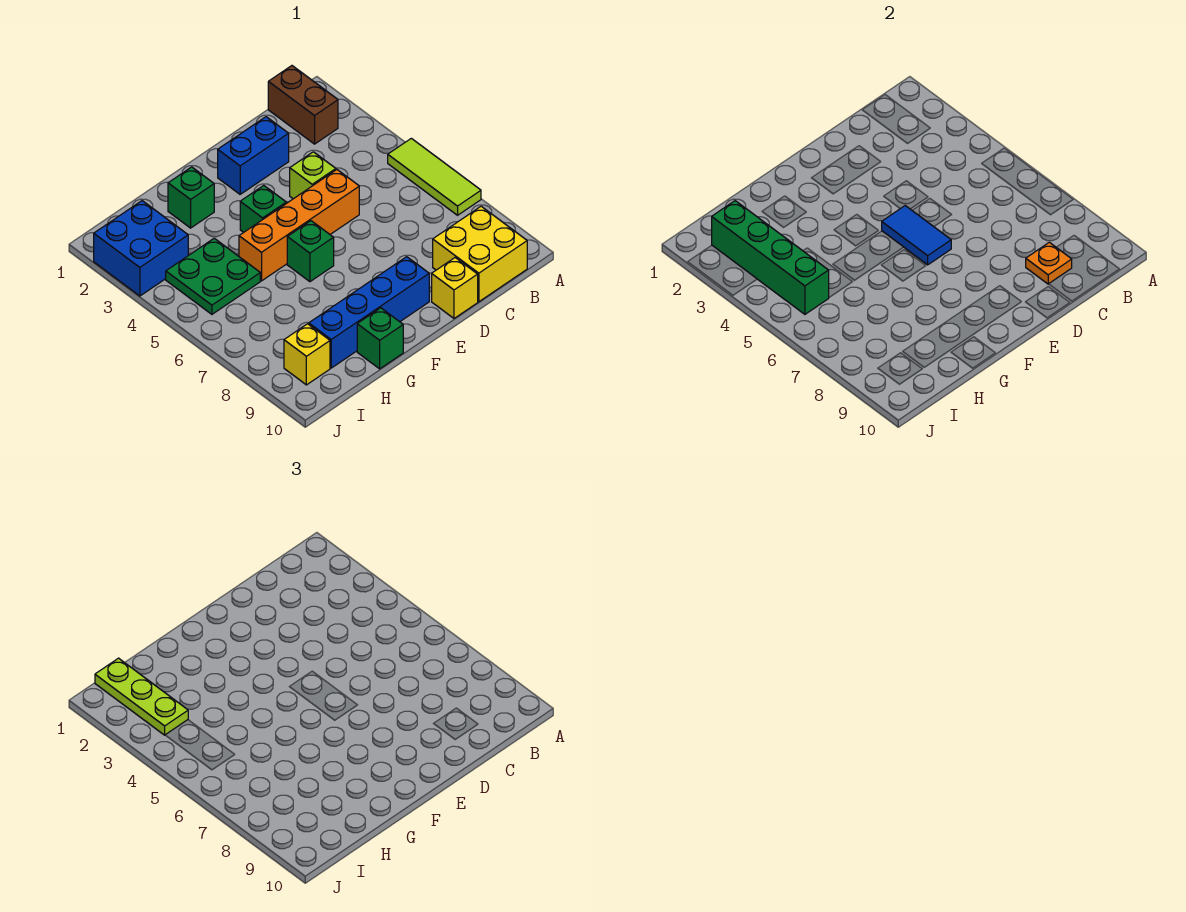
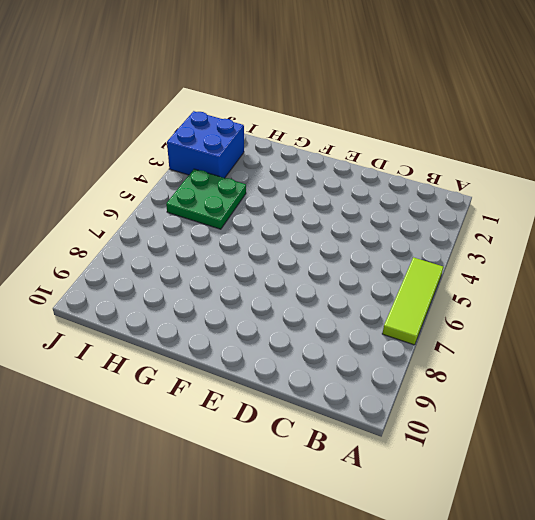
none -> brown 1x2 brick [268,66,338,144]
none -> yellow 2x2 brick [433,206,527,302]
none -> blue 1x2 brick [218,117,289,194]

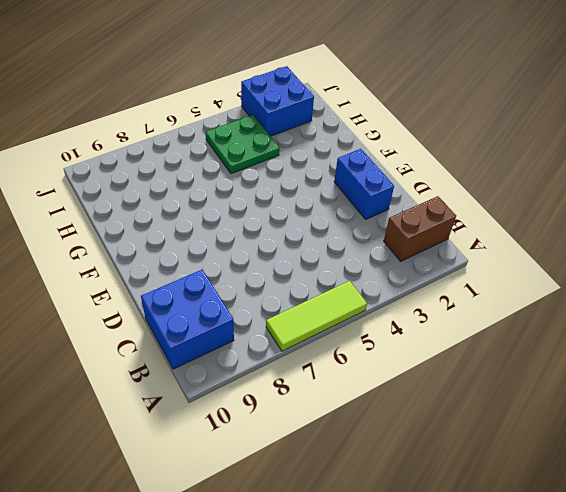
blue 2x2 brick [141,270,234,369] -> yellow 2x2 brick [433,206,527,302]
none -> lime 1x1 brick [290,152,336,199]
none -> orange 1x4 brick [239,170,359,281]
none -> yellow 1x1 brick [432,258,478,318]

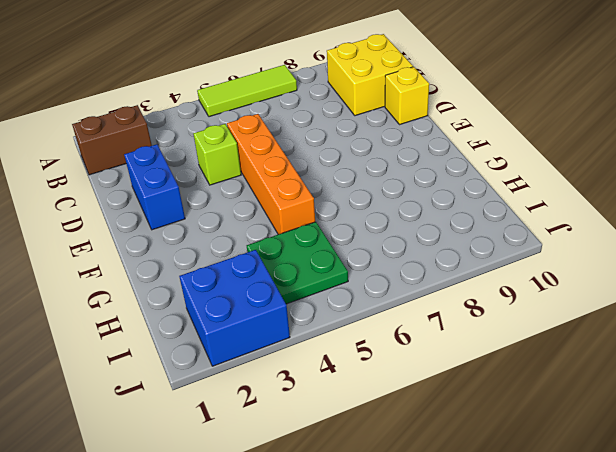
none -> blue 1x4 brick [309,257,429,368]
none -> green 1x1 brick [240,185,286,232]
none -> green 1x1 brick [287,221,334,282]

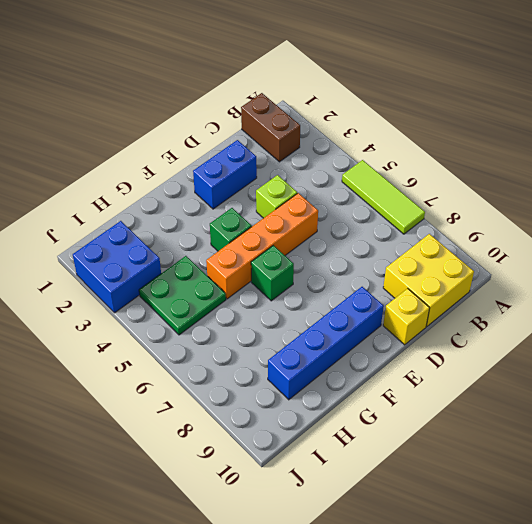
none -> green 1x1 brick [168,167,214,228]
none -> green 1x1 brick [357,308,403,369]
none -> yellow 1x1 brick [284,324,330,385]

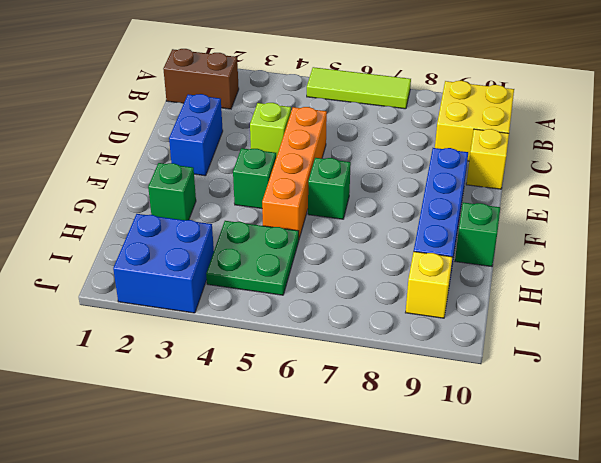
none -> orange 1x1 plate [1026,242,1072,284]
none -> blue 1x2 tile [882,206,951,265]
none -> green 1x4 brick [712,201,829,314]

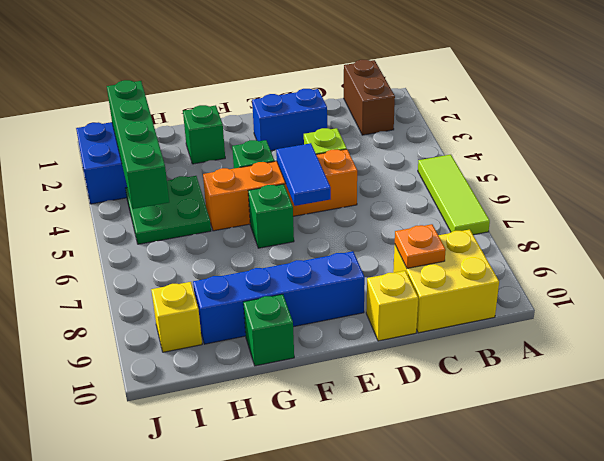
none -> lime 1x3 plate [95,658,188,735]

